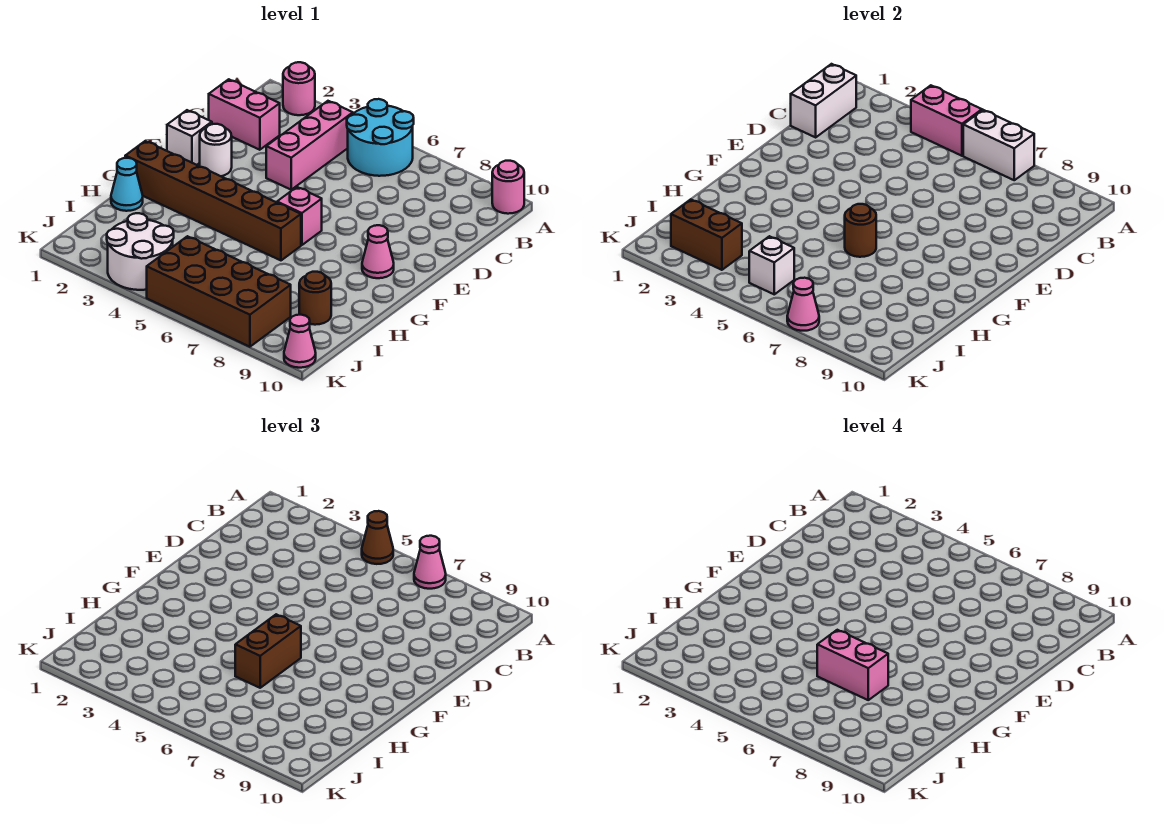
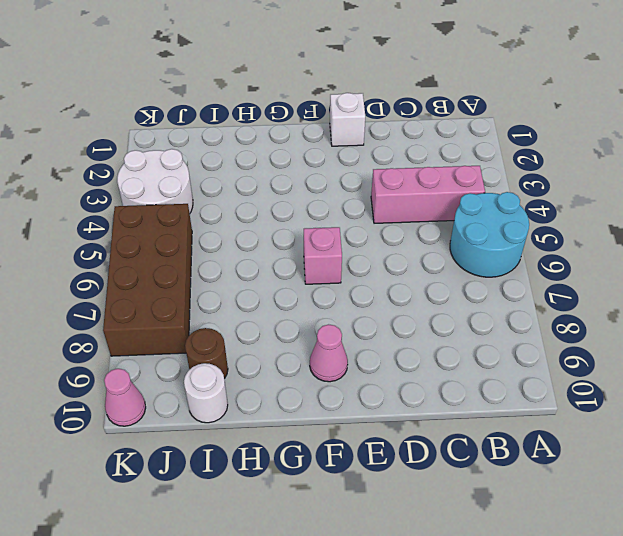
white 1x1 round brick [184,363,228,423] -> white 1x1 round brick moved to [200,124,232,176]
none -> pink 1x1 round brick [283,62,315,115]
none -> pink 1x1 round brick [492,161,524,214]
none -> pink 1x2 brick [209,79,280,150]

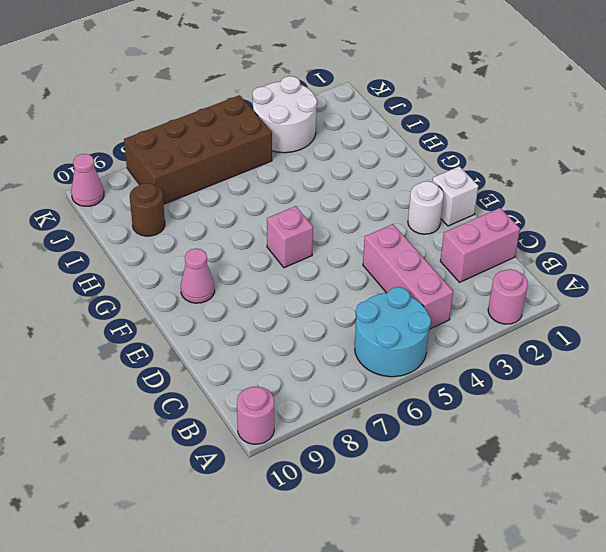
none -> brown 1x6 brick [125,141,301,260]
none -> cyan 1x1 cone [111,158,143,211]
none -> pink 1x2 brick [911,85,982,156]

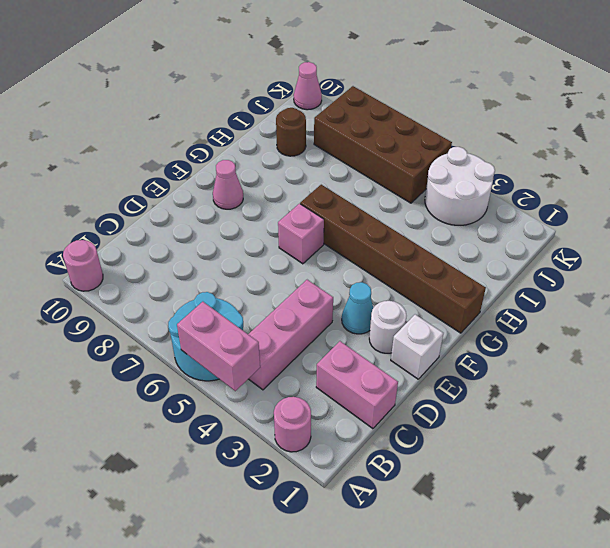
cyan 1x1 cone [342,282,373,334] -> cyan 1x1 cone moved to [111,158,143,211]
none -> white 1x2 brick [963,110,1034,180]
none -> white 1x2 brick [791,64,856,137]
none -> brown 1x1 round brick [845,204,876,257]

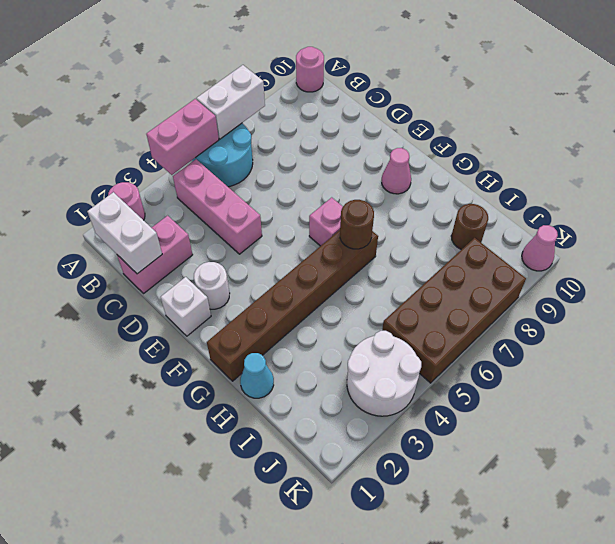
none -> brown 1x2 brick [671,199,742,270]
none -> white 1x1 brick [749,236,794,294]
none -> pink 1x1 cone [787,278,819,331]

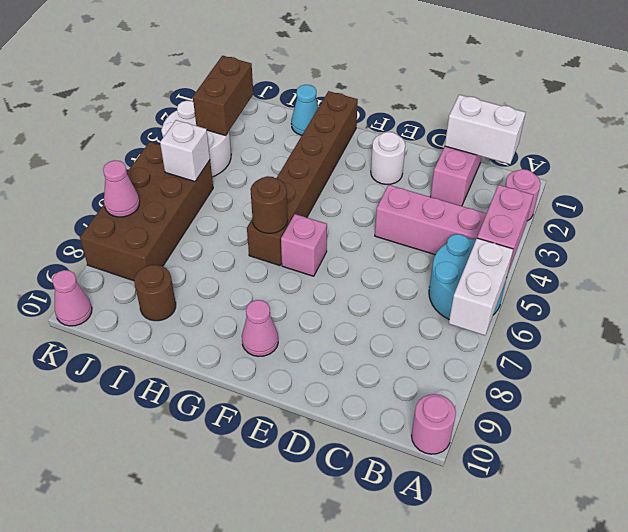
none -> white 1x1 brick [167,110,212,165]
none -> brown 1x1 cone [362,511,393,564]
none -> pink 1x1 cone [414,536,446,589]

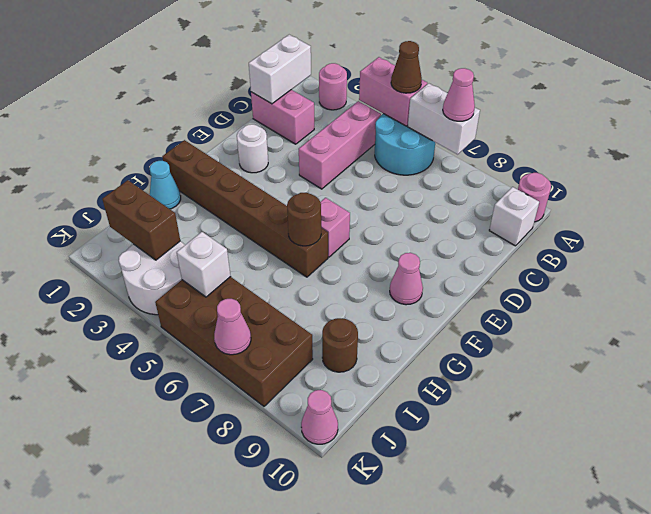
white 1x1 brick [489,187,539,246] -> white 1x1 brick moved to [167,110,212,165]
none -> brown 1x2 brick [235,614,301,688]
none -> pink 1x2 brick [817,630,888,700]

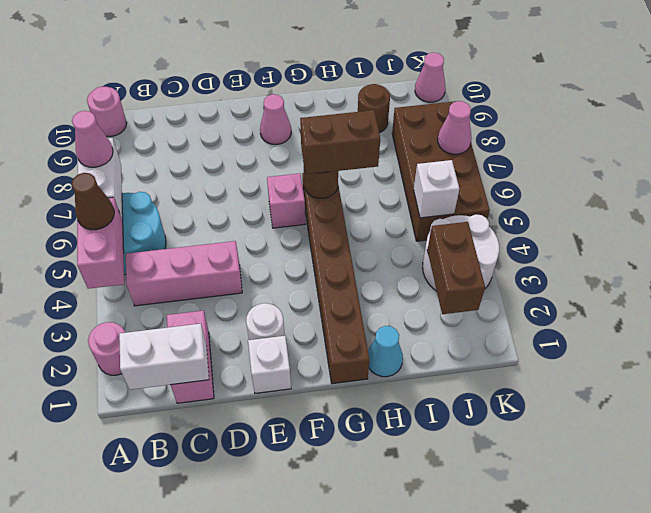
none -> pink 1x2 brick [817,630,888,700]

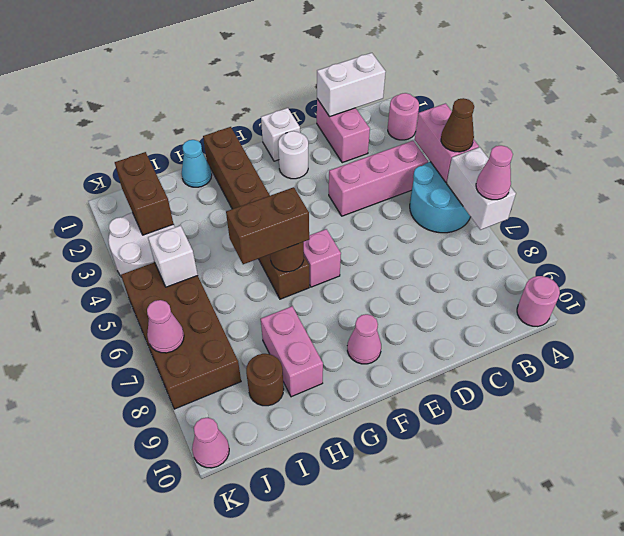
pink 1x2 brick [261,306,323,397] -> pink 1x2 brick moved to [817,630,888,700]

